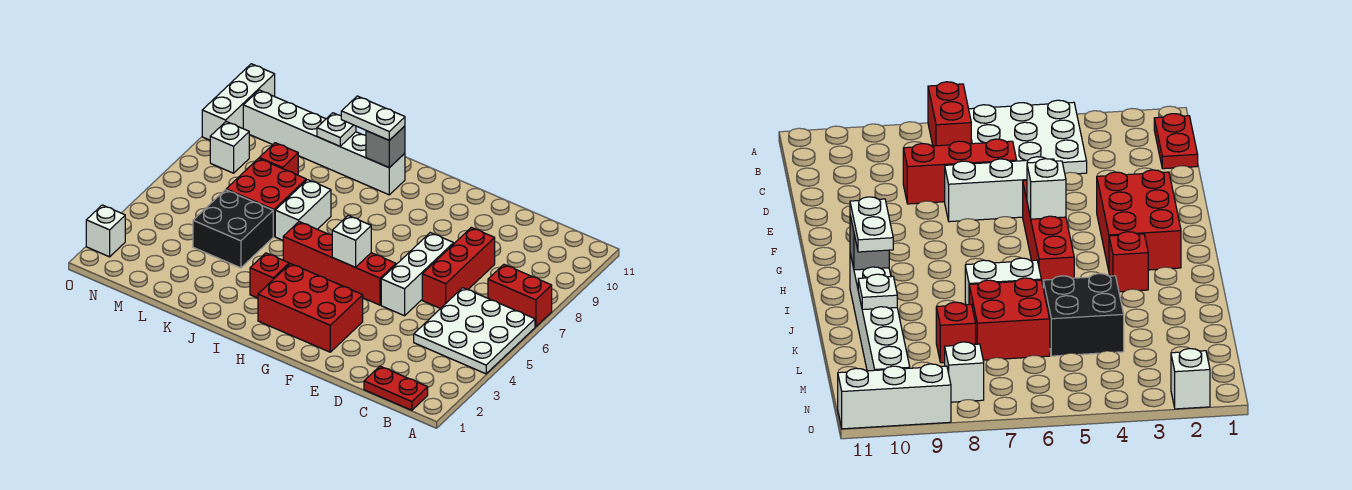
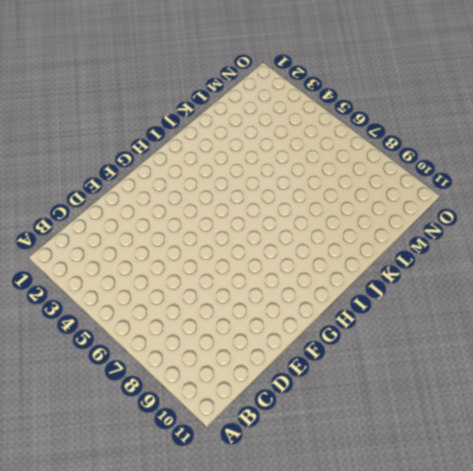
none -> white 3x3 plate [414,288,535,374]
none -> red 1x2 brick [488,265,552,327]
none -> red 1x2 plate [364,366,428,410]

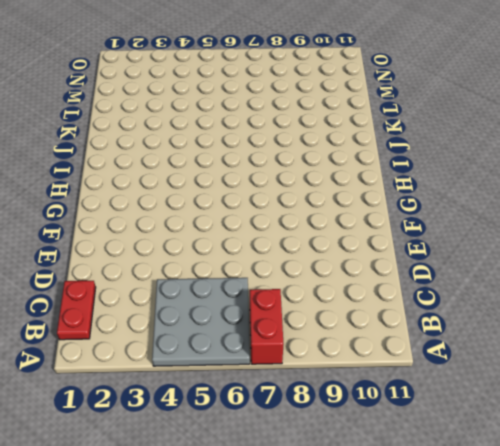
grey 3x3 plate [152,278,250,366] -> white 3x3 plate [414,288,535,374]
none -> red 1x3 brick [422,227,495,309]
none -> white 1x3 brick [381,233,454,316]
none -> red 2x3 brick [258,264,363,352]

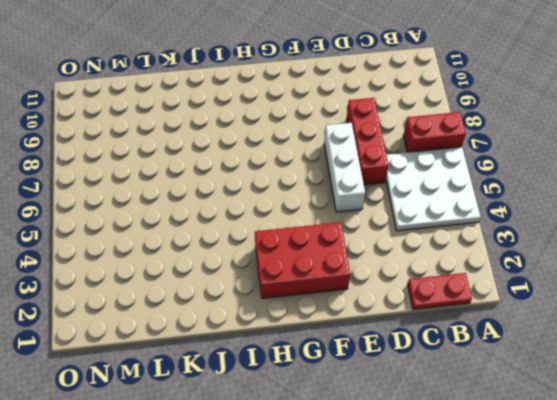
none -> red 1x4 brick [283,222,396,305]
none -> red 1x1 brick [250,253,289,298]
none -> white 1x6 brick [243,90,405,195]

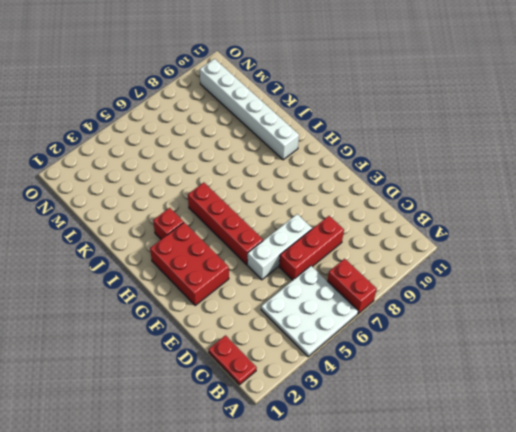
none -> white 1x2 brick [275,180,331,240]
none -> black 2x2 brick [193,190,273,268]
none -> red 2x2 brick [226,158,306,236]

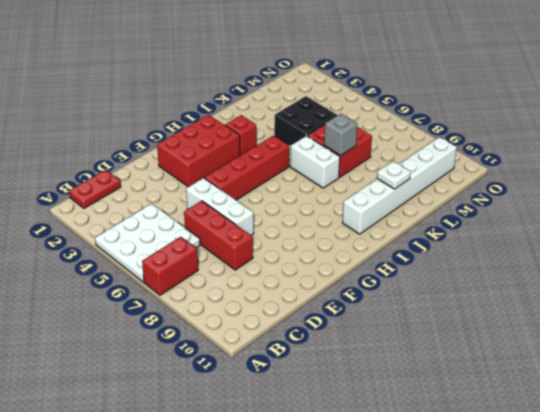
grey 1x1 brick [324,114,357,156] -> grey 1x1 brick moved to [366,126,405,168]
none -> red 1x1 brick [259,143,298,175]
none -> white 1x1 brick [210,122,249,173]
none -> white 1x1 brick [86,205,125,257]

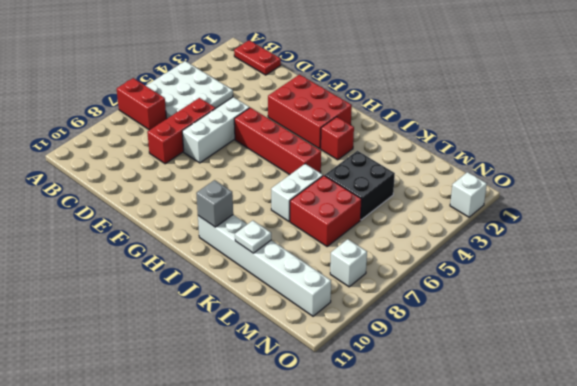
none -> red 1x1 brick [259,143,298,175]
none -> white 1x3 brick [202,64,275,140]
none -> white 1x1 brick [332,216,371,267]

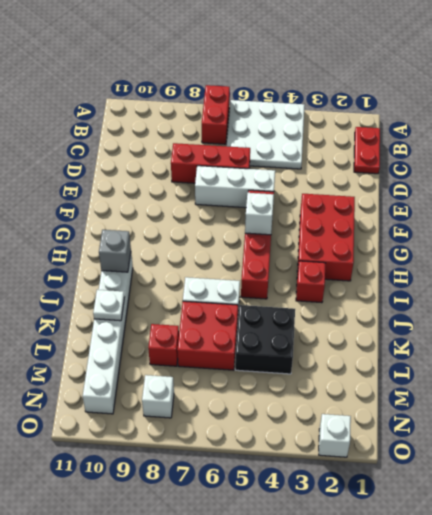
none -> white 1x3 brick [202,64,275,140]
none -> white 1x2 plate [341,96,405,140]

